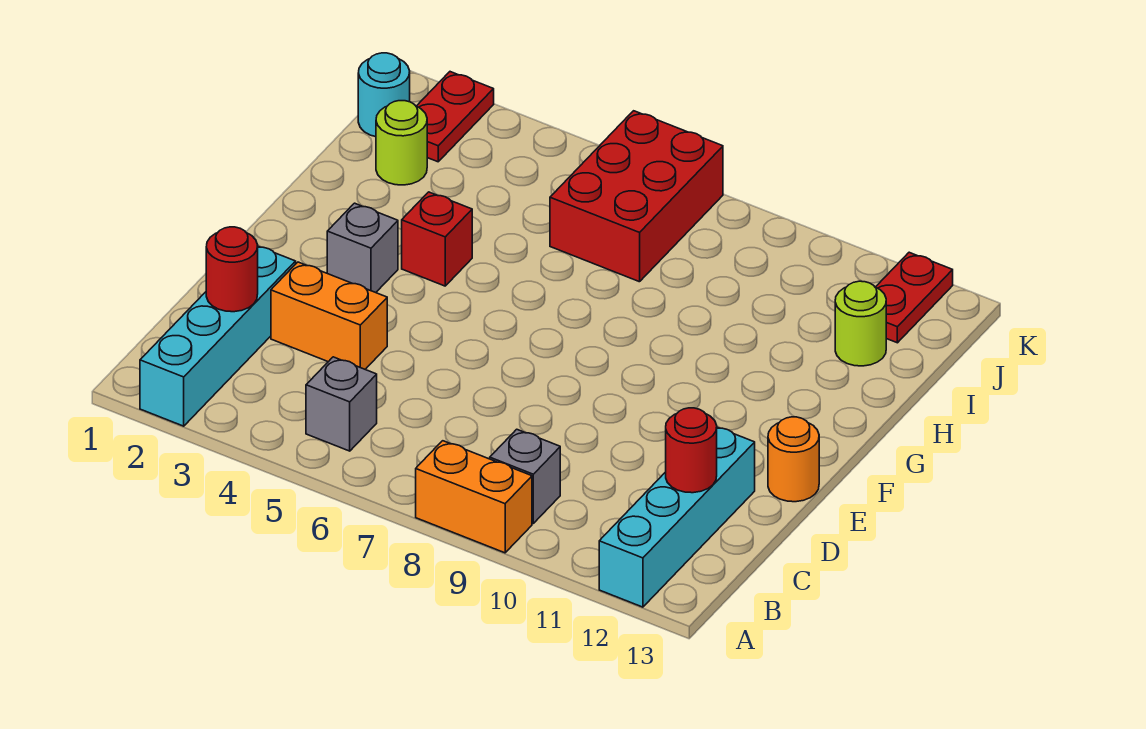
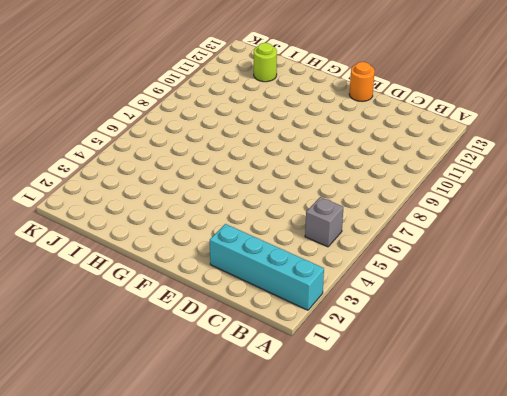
none -> orange 1x2 brick [416,441,532,553]
none -> cyan 1x4 brick [599,427,755,607]
none -> grey 1x1 brick [490,429,560,523]

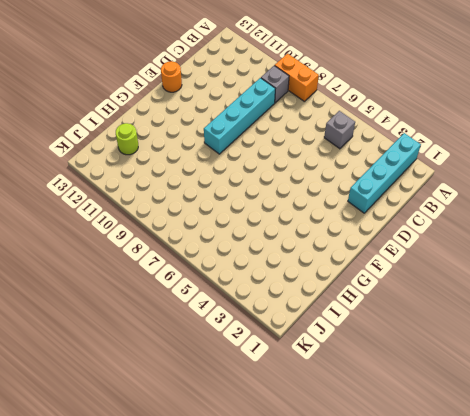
cyan 1x4 brick [204,78,275,154] -> cyan 1x4 brick moved to [599,427,755,607]
none -> orange 1x2 brick [271,262,387,369]
none -> grey 1x1 brick [327,203,398,293]
none -> red 1x1 brick [402,192,472,286]

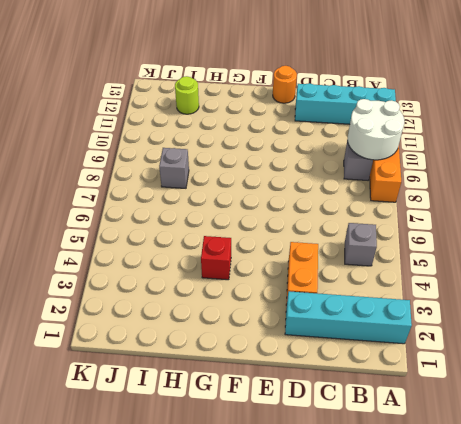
white 2x2 round brick [347,99,404,160] -> none
grey 1x1 brick [159,148,189,188] -> grey 1x1 brick moved to [327,203,398,293]
none -> lime 1x1 round brick [376,101,427,185]
none -> red 2x3 brick [550,111,723,282]
none -> cyan 1x1 round brick [358,53,410,137]

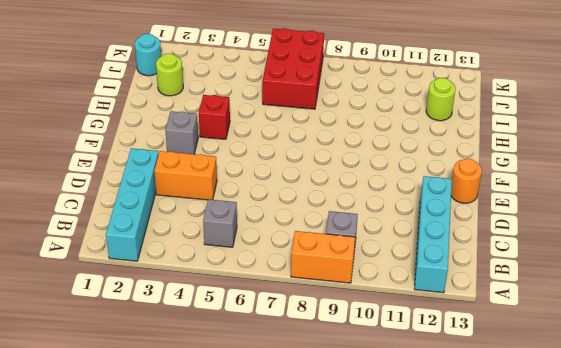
none -> red 1x2 plate [417,72,494,162]
none -> red 1x2 plate [876,252,953,343]
none -> red 1x1 round brick [206,227,258,312]

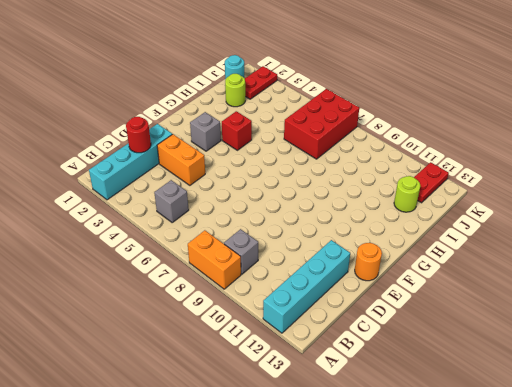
none -> red 1x1 round brick [666,408,717,493]

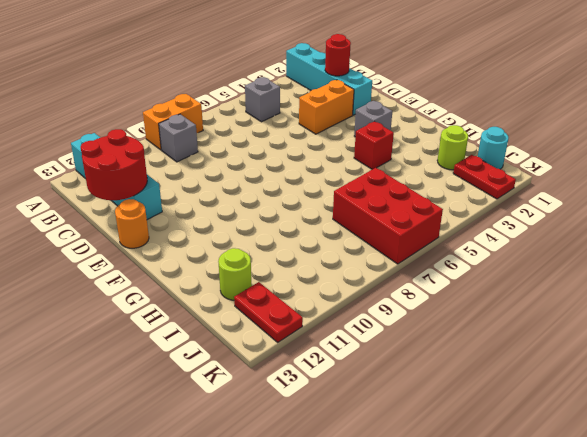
red 2x2 round brick [81,129,147,200] -> red 1x1 round brick [666,408,717,493]

